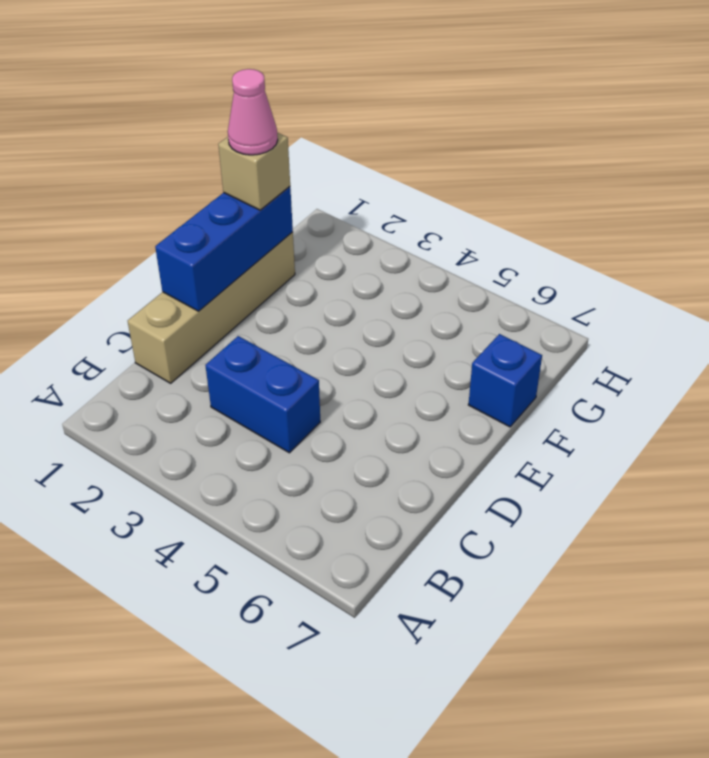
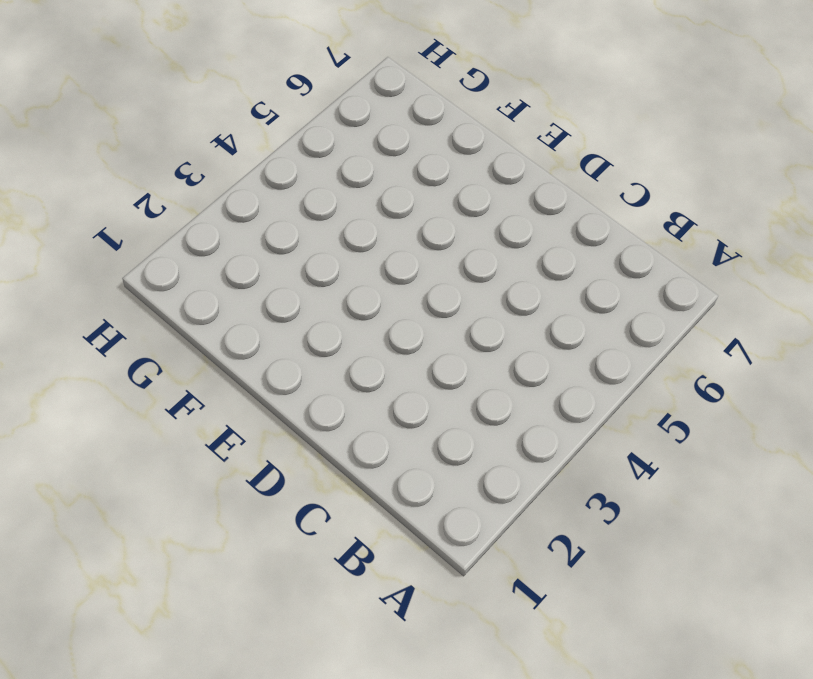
none -> tan 1x4 brick [128,232,295,383]
none -> blue 1x2 brick [205,336,320,453]

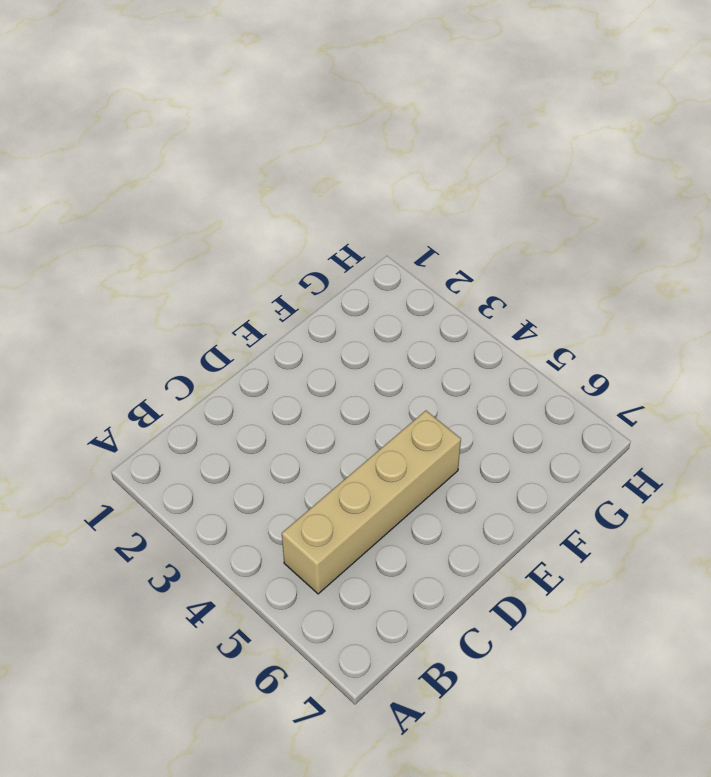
tan 1x4 brick [282,411,461,594] -> tan 1x4 brick moved to [128,232,295,383]
none -> blue 1x2 brick [205,336,320,453]
none -> blue 1x1 brick [468,334,542,427]

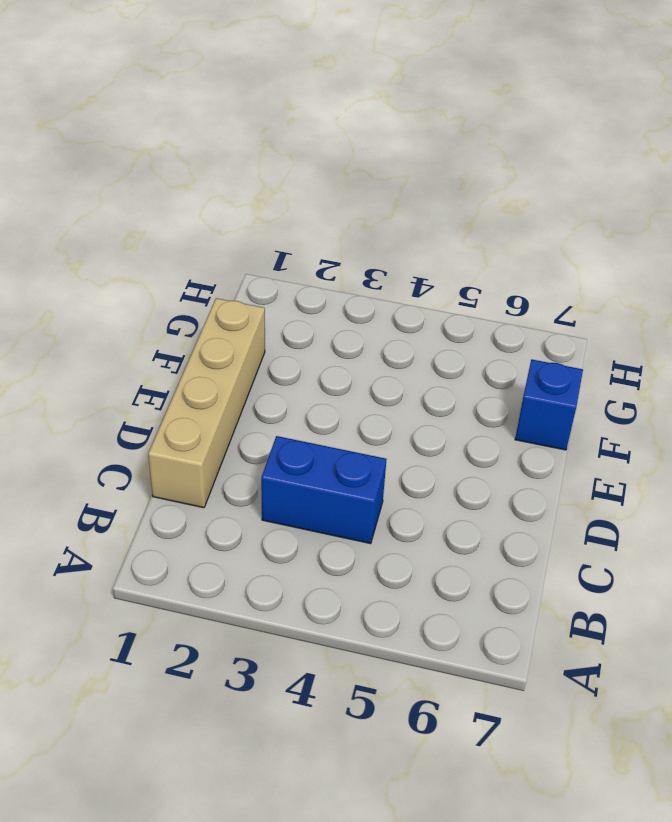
none -> blue 1x3 brick [155,187,293,311]
none -> tan 1x1 brick [218,133,290,210]

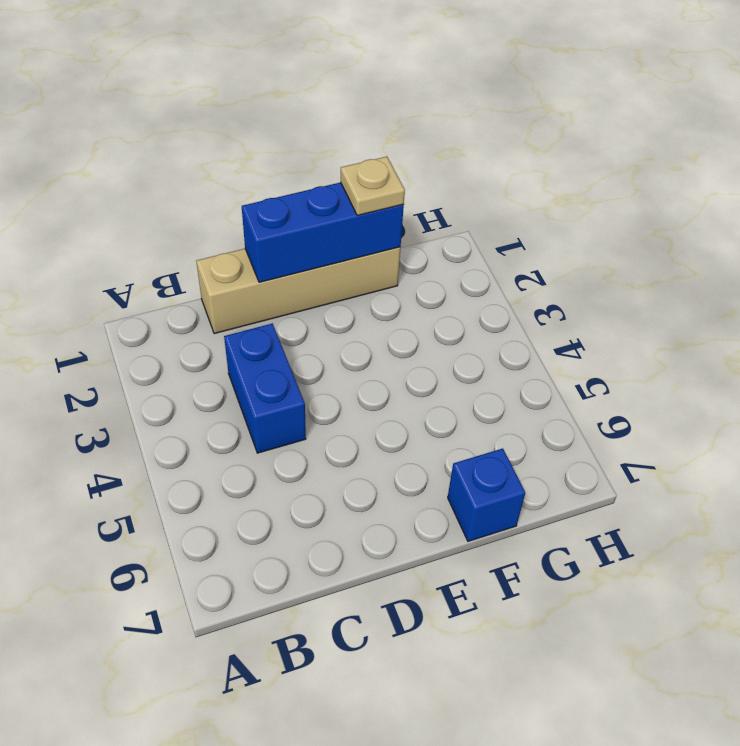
tan 1x1 plate [341,157,405,215] -> tan 1x1 brick [218,133,290,210]
none -> pink 1x1 cone [228,69,278,155]

